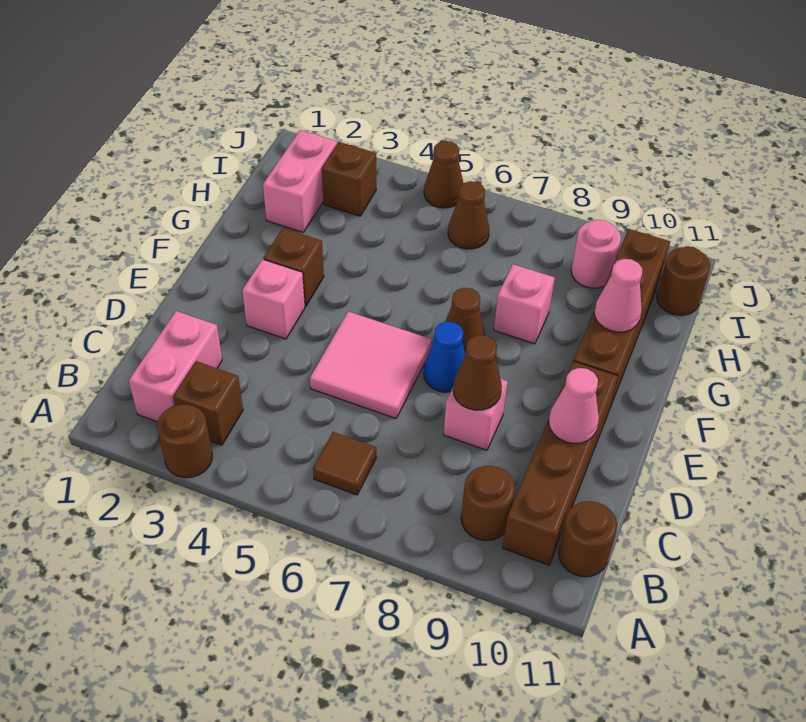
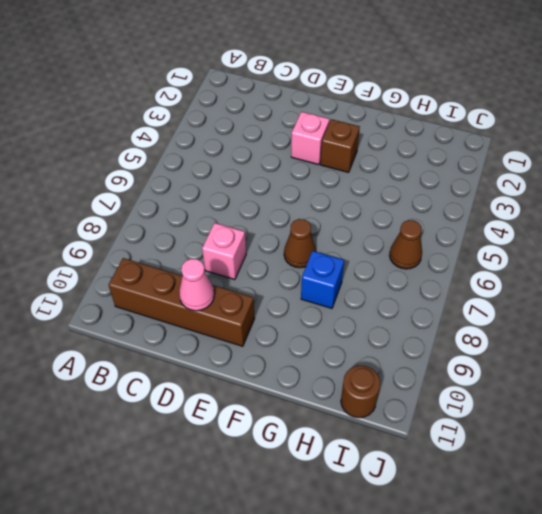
blue 1x1 brick [301,251,344,308] -> pink 1x1 brick [494,264,555,344]
none -> brown 1x1 round brick [157,404,212,478]
none -> pink 1x2 brick [129,311,222,422]
none -> brown 1x1 brick [173,361,243,445]

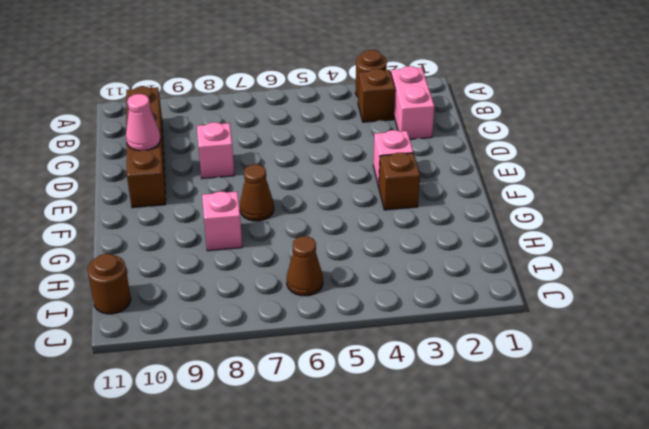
none -> brown 1x1 tile [313,432,376,495]
none -> brown 1x1 round brick [461,466,515,541]
none -> brown 1x1 round brick [558,501,617,577]

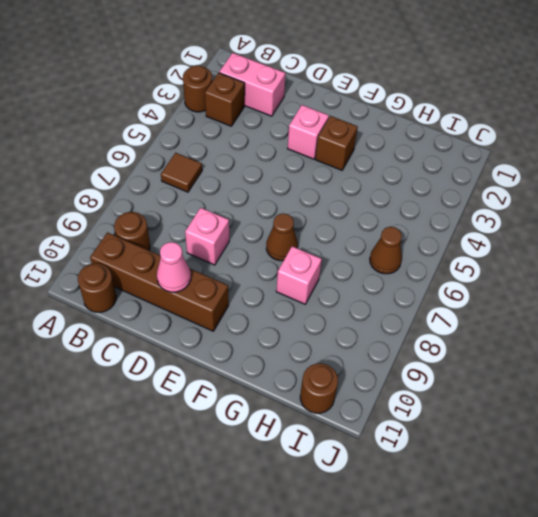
none -> pink 2x2 tile [310,311,432,418]
none -> blue 1x1 cone [424,322,466,392]
none -> brown 1x4 brick [573,229,670,405]

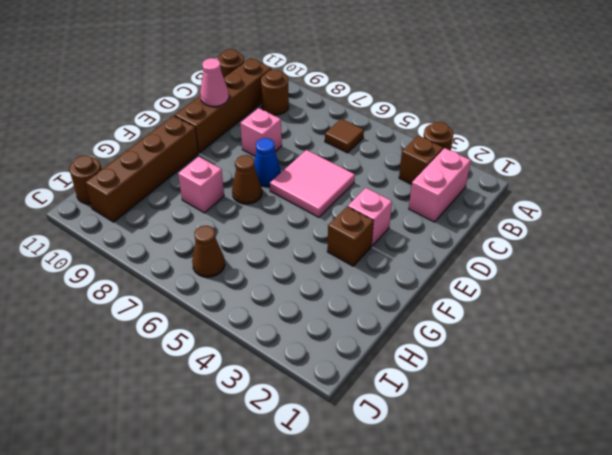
none -> pink 1x2 brick [263,130,337,232]
none -> brown 1x1 brick [322,142,376,216]
none -> pink 1x1 round brick [571,220,621,288]

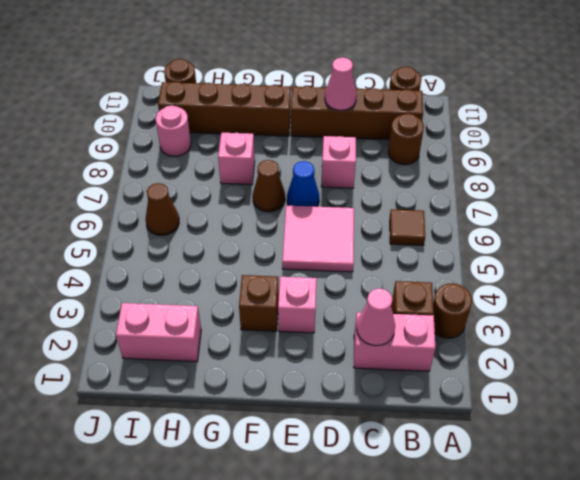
pink 1x1 cone [357,288,395,346] -> pink 1x1 cone moved to [594,259,642,332]
none -> brown 1x1 brick [322,142,376,216]
none -> brown 1x1 cone [424,141,463,208]
none -> brown 1x1 cone [453,335,502,410]

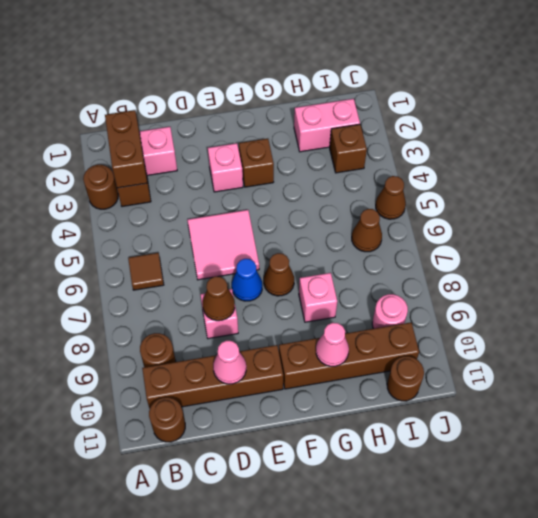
brown 1x2 brick [105,110,147,188] -> none

